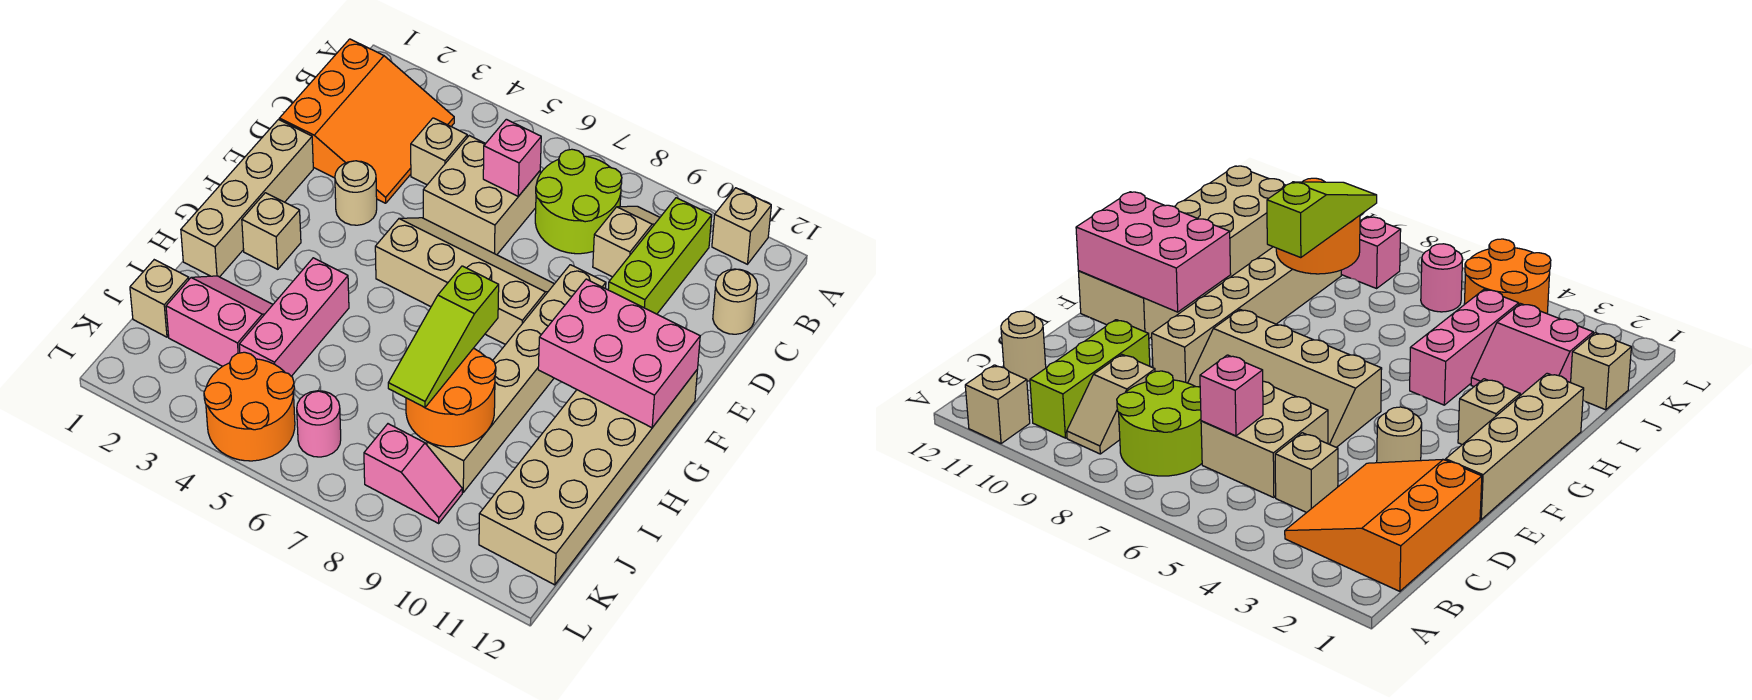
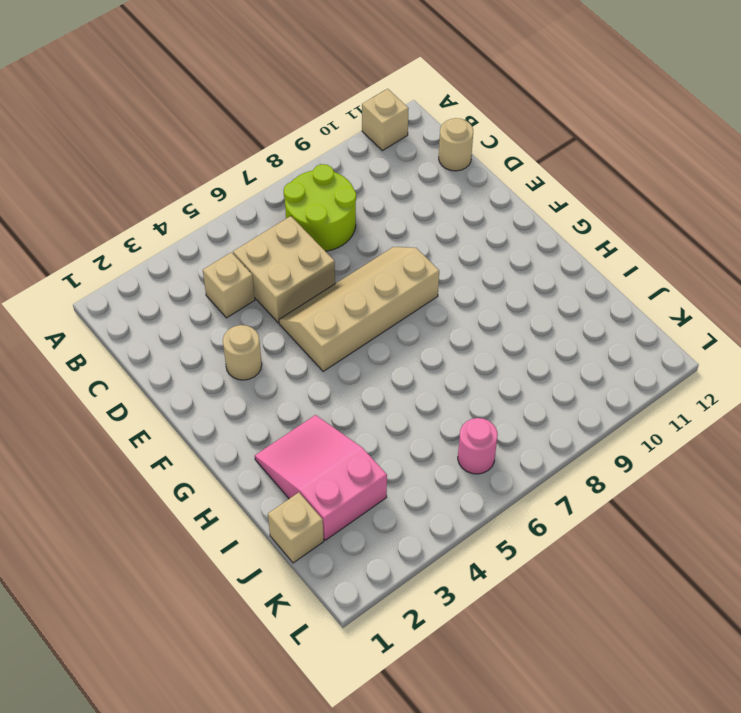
pink 2x3 slope [255,415,387,540] -> pink 2x2 slope [166,276,273,366]
none -> orange 3x3 slope [279,39,454,203]
none -> tan 1x2 slope [593,206,660,277]
none -> lime 1x3 brick [608,198,712,314]

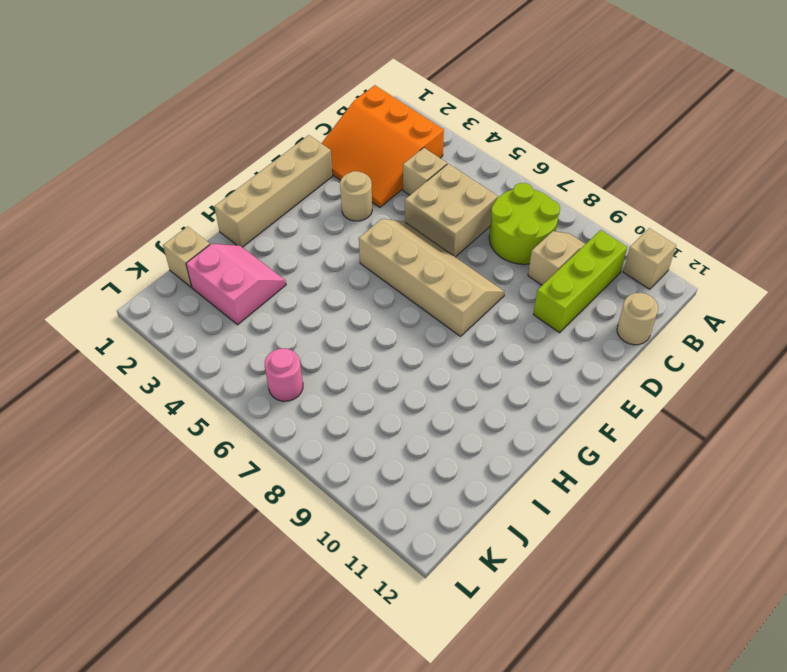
orange 3x3 slope [321,85,444,207] -> orange 3x3 slope turned to [279,39,454,203]
none -> tan 1x6 brick [427,265,606,492]
none -> tan 2x6 brick [479,369,698,585]
none -> tan 1x1 brick [242,193,301,269]

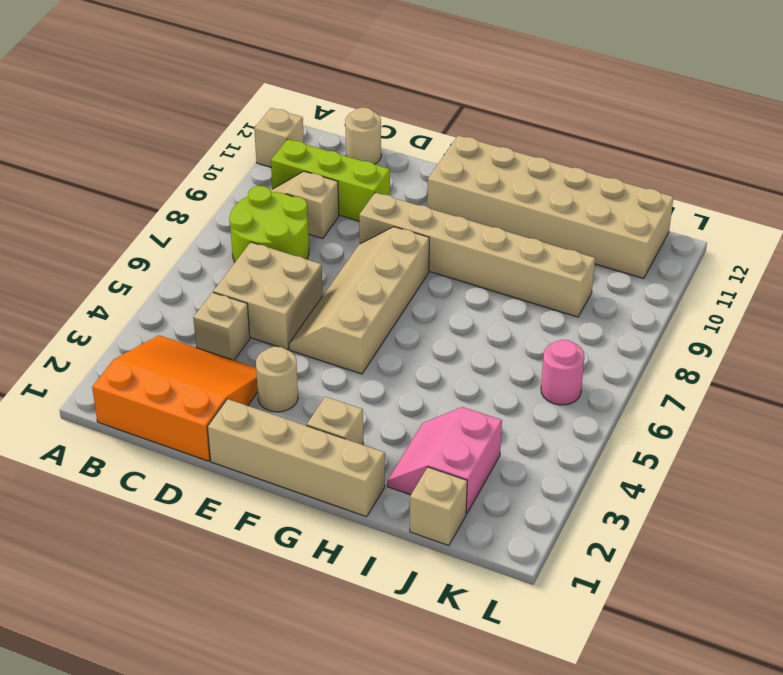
none -> pink 1x3 brick [239,258,349,376]
none -> orange 2x2 round brick [204,352,295,461]
none -> pink 1x2 slope [364,424,462,523]

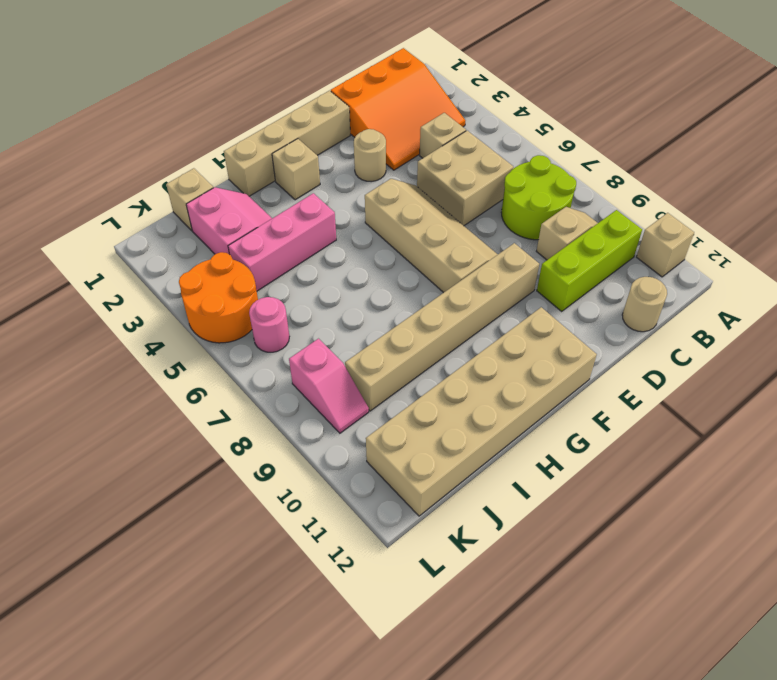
none -> pink 1x1 brick [483,119,541,196]
none -> pink 2x3 brick [538,279,700,428]
none -> orange 2x2 round brick [406,348,496,447]

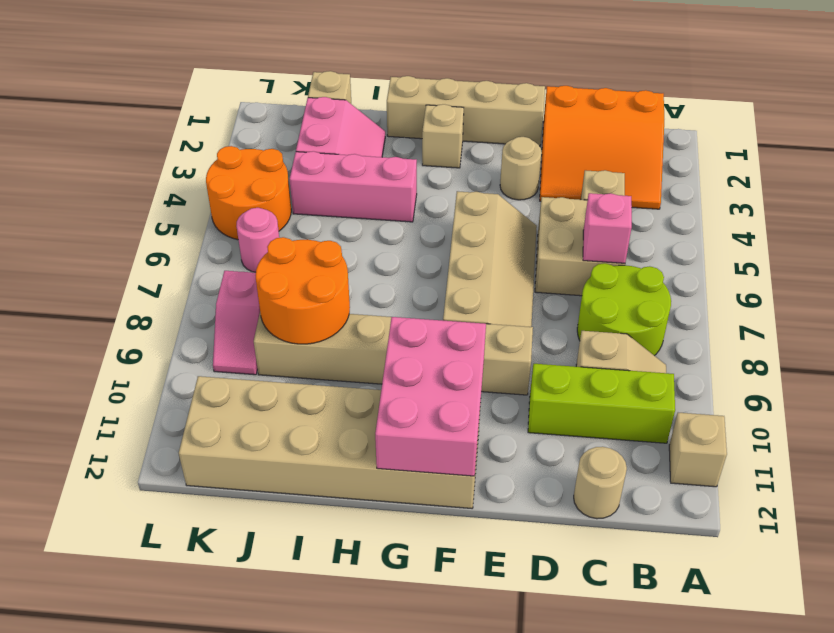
none -> lime 1x3 slope [388,266,499,408]

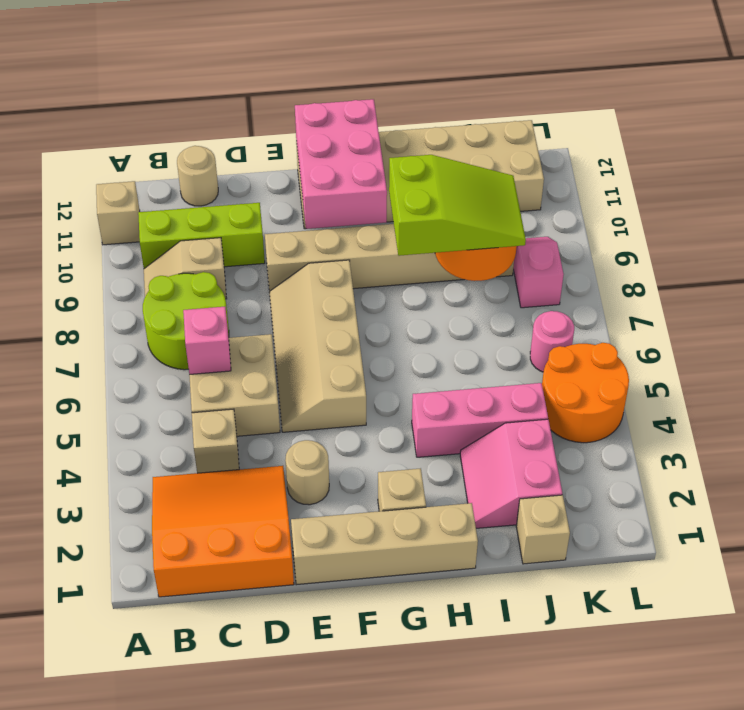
lime 2x3 slope [389,155,526,256] -> lime 1x3 slope [388,266,499,408]

